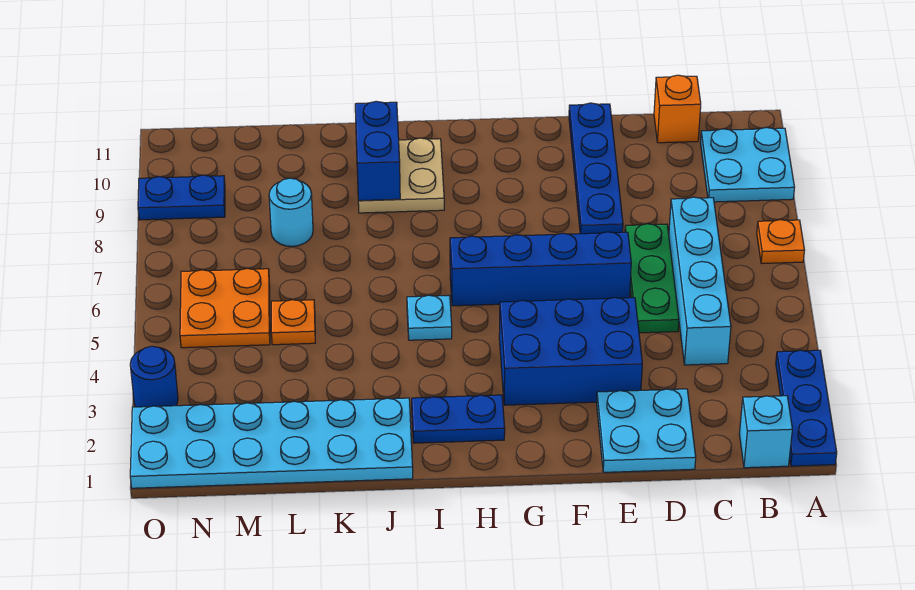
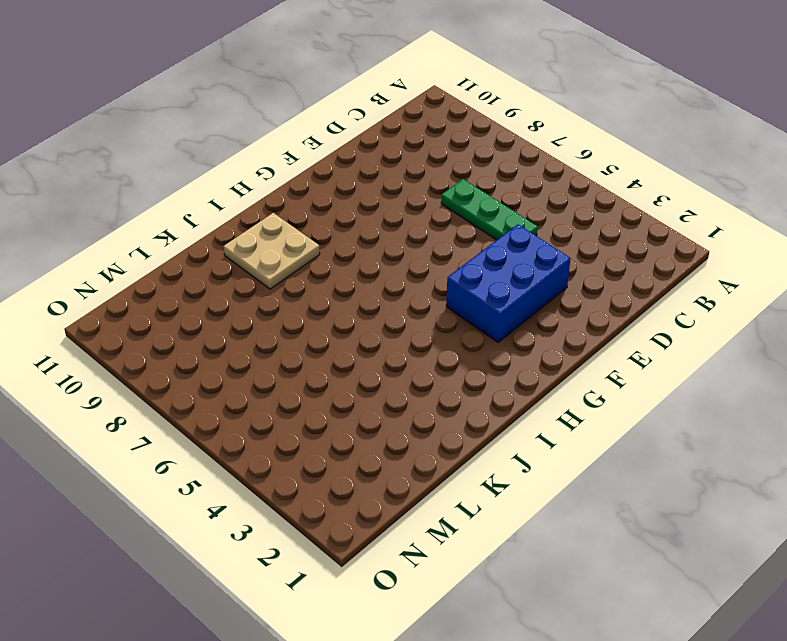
none -> blue 1x3 plate [776,350,837,466]
none -> orange 1x1 plate [757,220,805,264]
none -> cyan 2x2 plate [700,127,795,202]

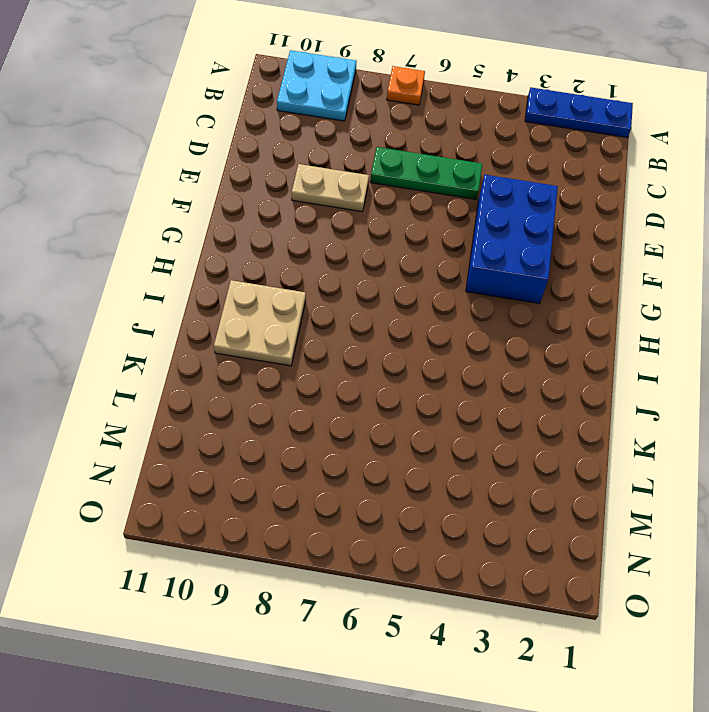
tan 1x2 plate [292,164,369,212] -> blue 1x4 plate [569,103,623,234]
none -> cyan 1x1 brick [739,396,792,468]
none -> cyan 1x4 brick [669,197,731,365]
none -> orange 1x1 brick [654,75,701,143]

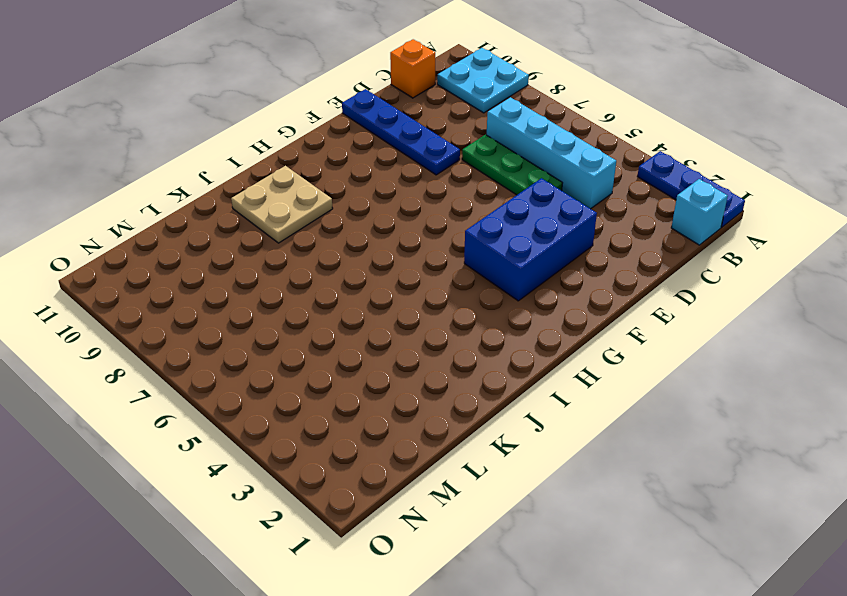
none -> orange 1x1 plate [757,220,805,264]
none -> cyan 2x2 plate [597,389,696,472]
none -> blue 1x4 brick [450,232,631,306]

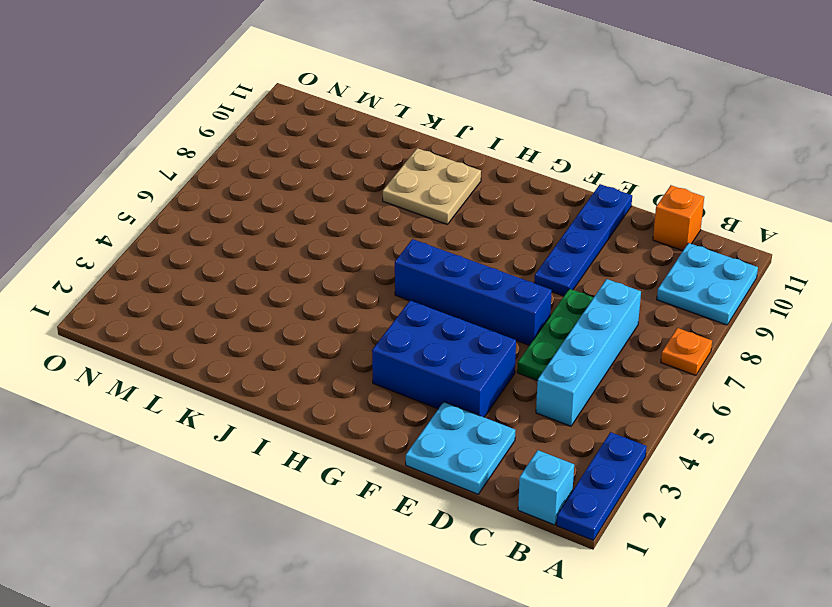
none -> blue 1x2 plate [412,395,505,443]
none -> cyan 1x1 plate [407,295,452,340]
none -> cyan 2x6 plate [130,398,413,488]

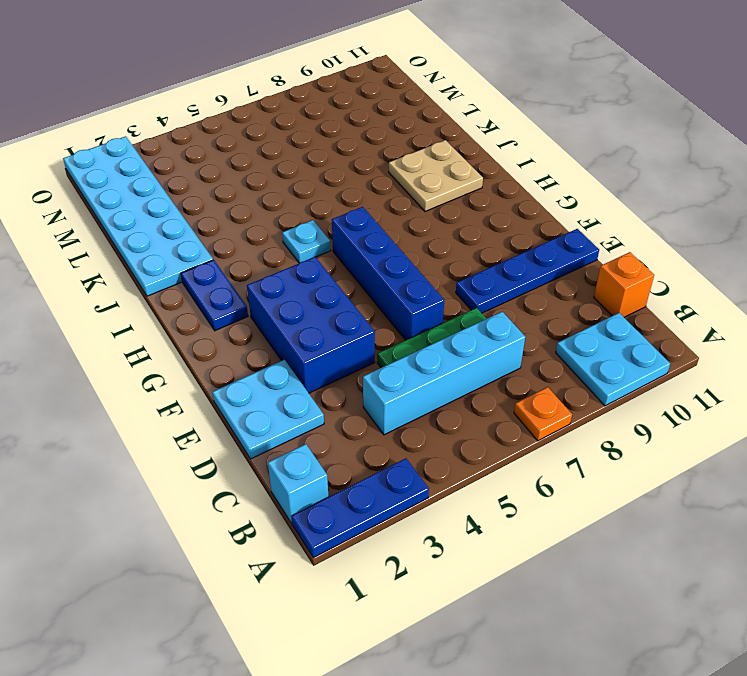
none -> orange 1x1 plate [271,300,315,345]
none -> cyan 1x1 round brick [269,178,313,246]
none -> orange 2x2 plate [180,269,270,348]

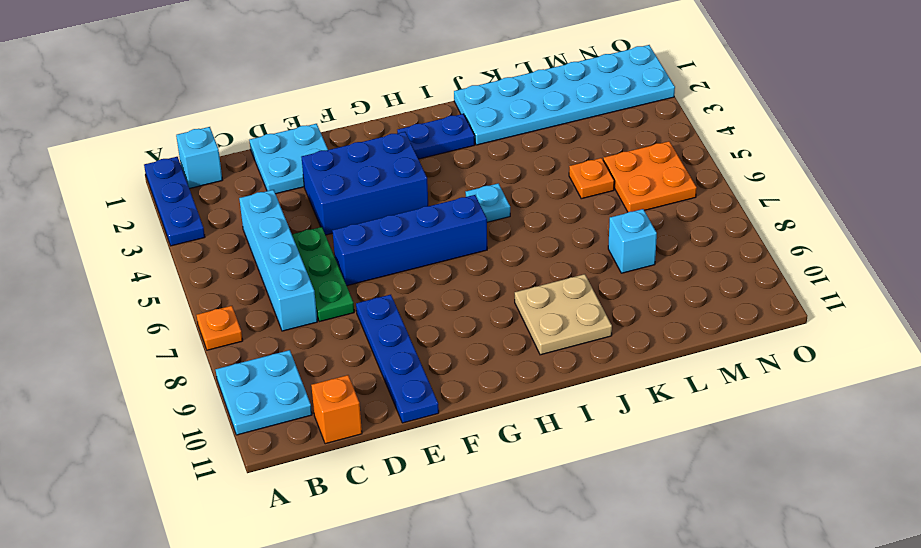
cyan 1x1 brick [608,209,657,273] -> cyan 1x1 round brick [269,178,313,246]
none -> blue 1x2 plate [138,175,225,220]
none -> blue 1x1 round brick [130,346,178,407]
none -> blue 1x2 brick [355,101,400,201]

